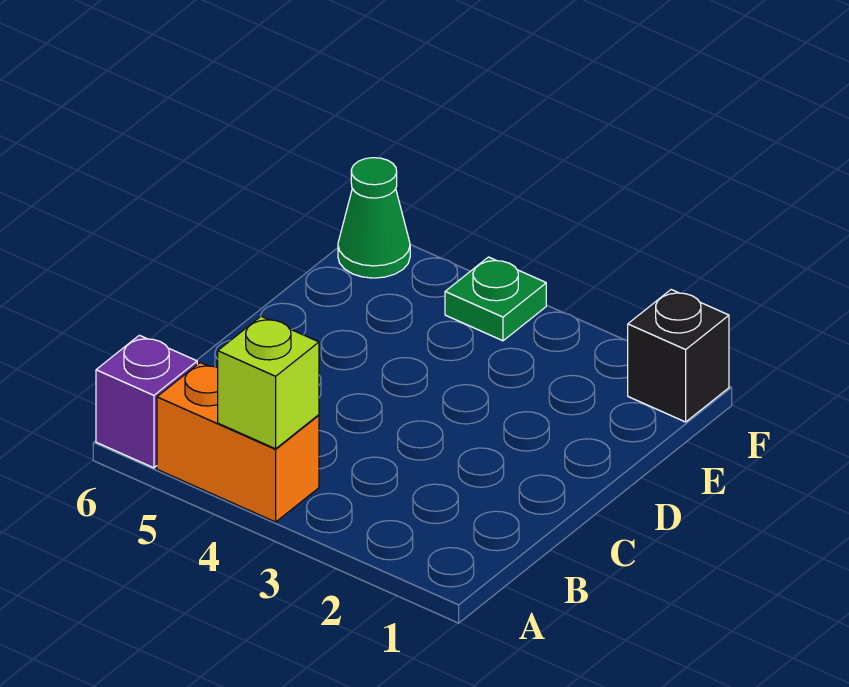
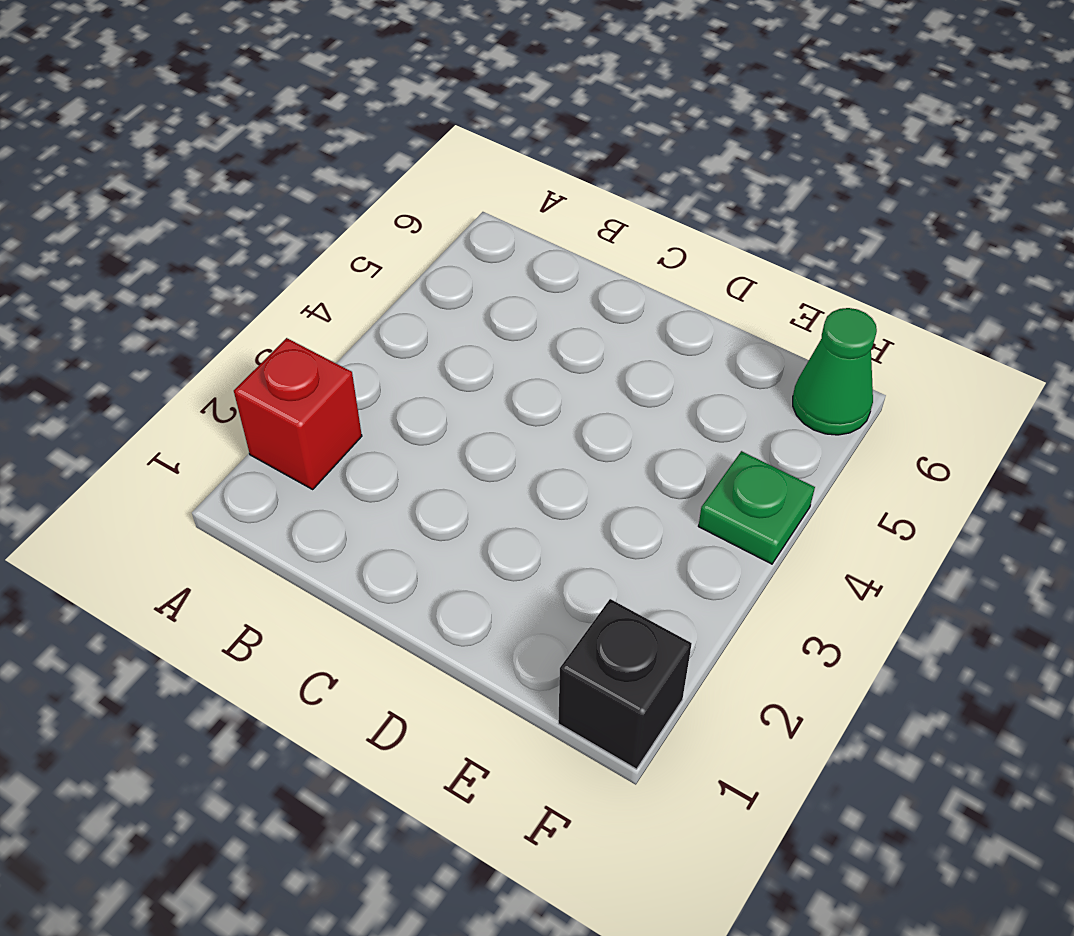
red 1x1 brick [234,338,362,489] -> none
none -> orange 1x2 brick [157,362,319,522]
none -> purple 1x1 brick [96,335,197,468]

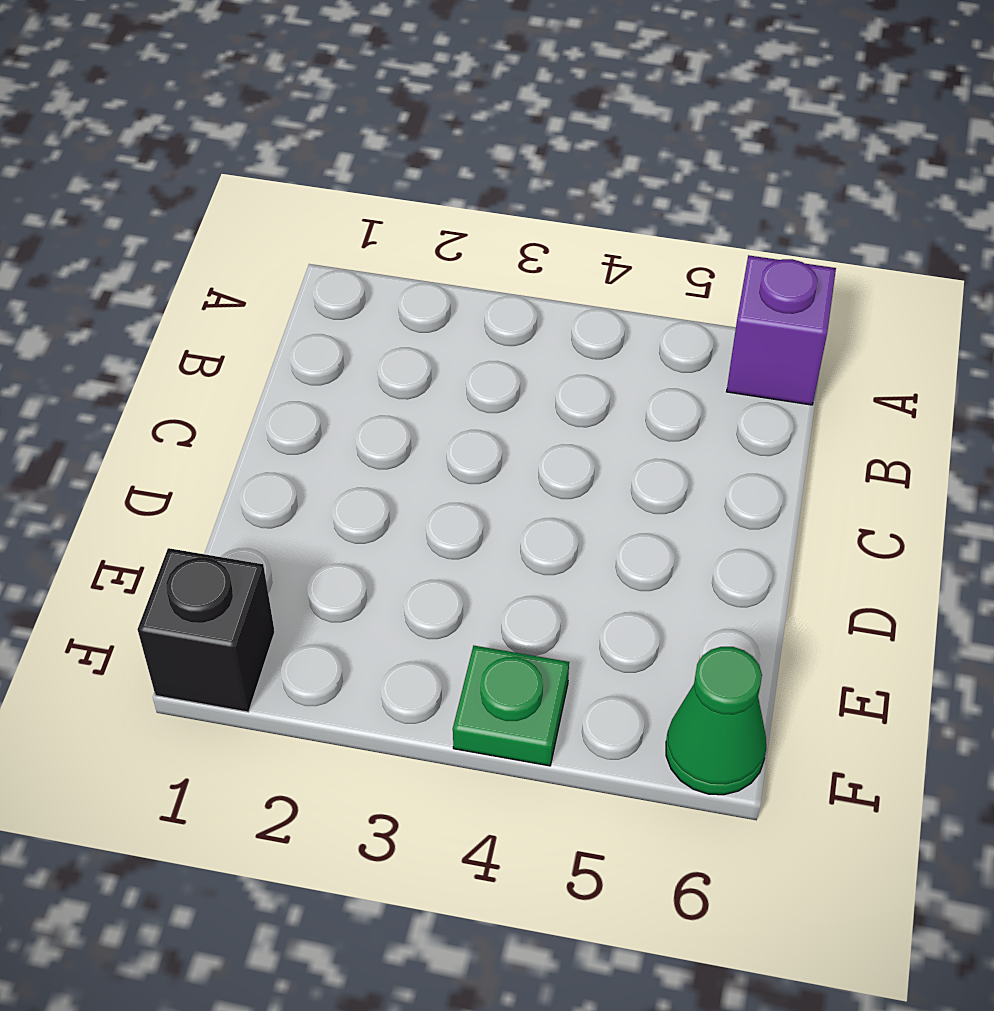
none -> orange 1x2 brick [157,362,319,522]
none -> lime 1x1 brick [218,316,319,449]

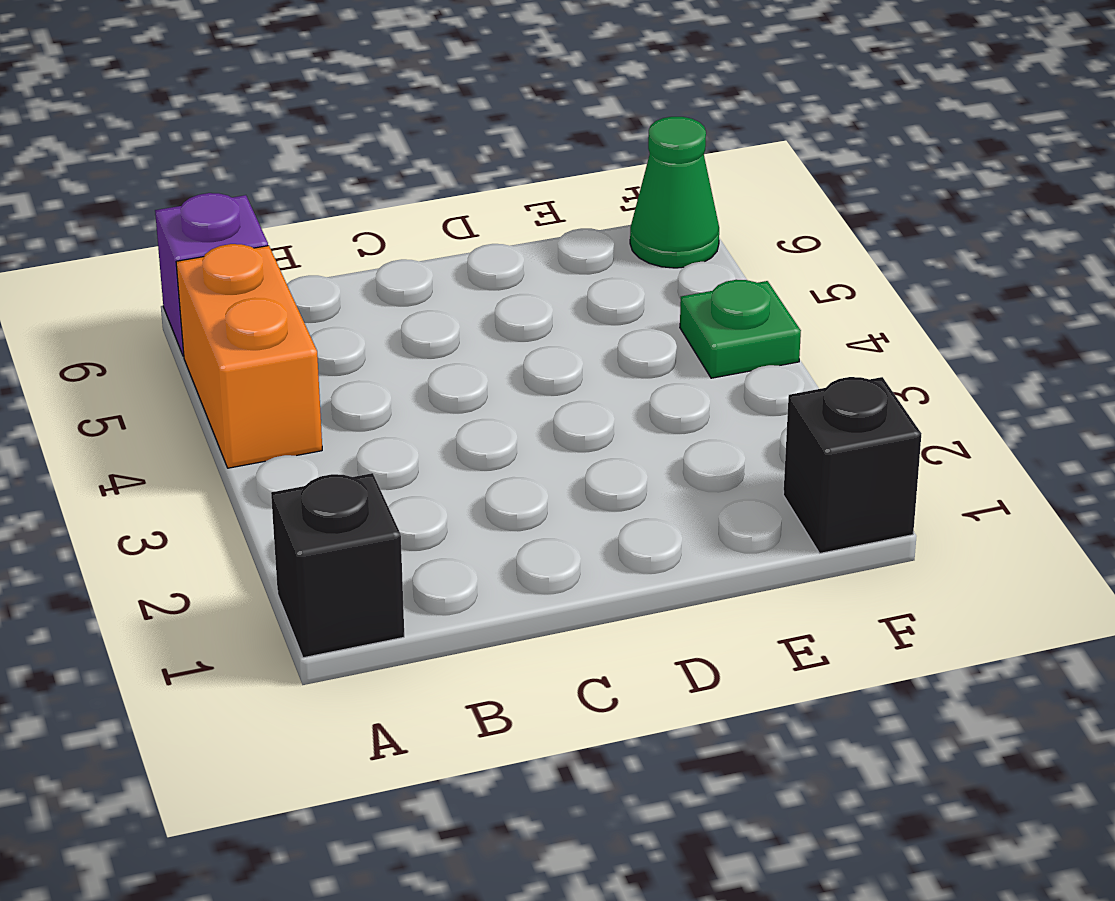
black 1x1 brick [271,473,404,658] -> none
none -> lime 1x1 brick [218,316,319,449]

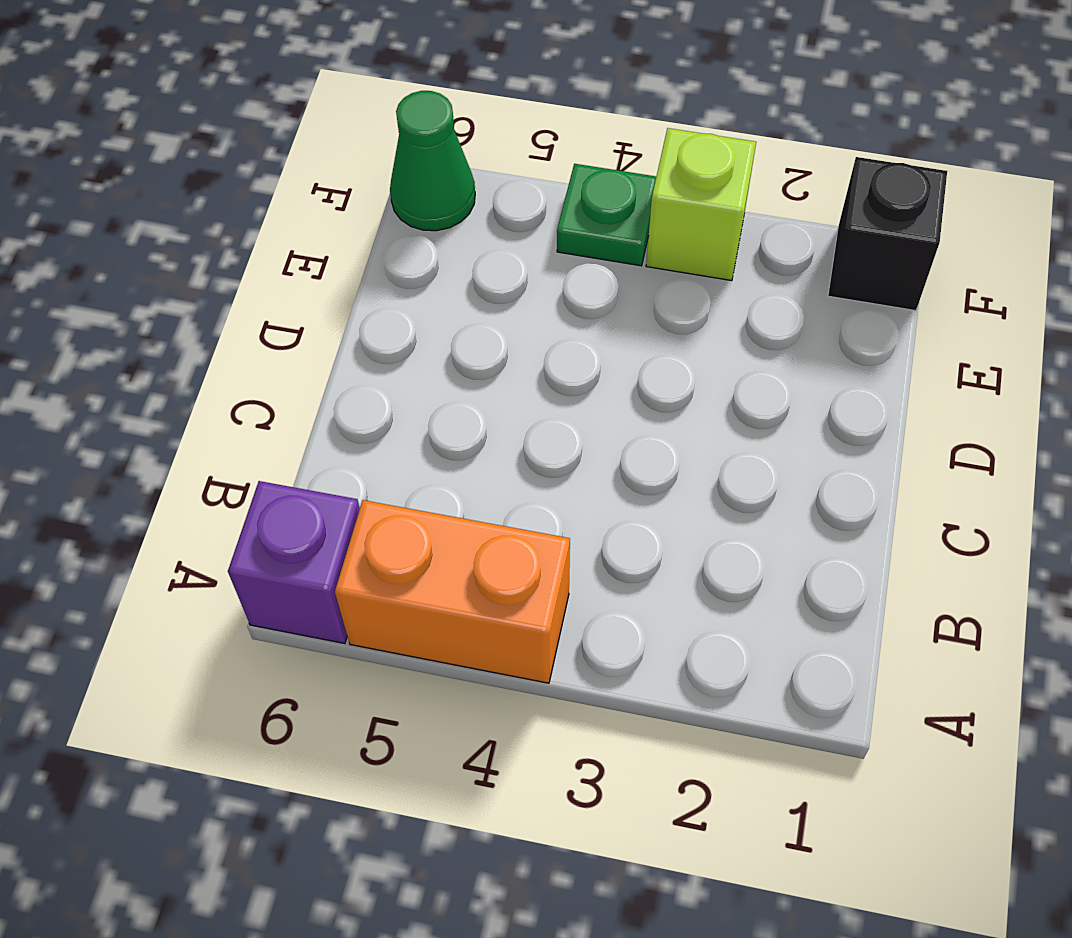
lime 1x1 brick [646,128,756,281] -> lime 1x1 brick moved to [218,316,319,449]

